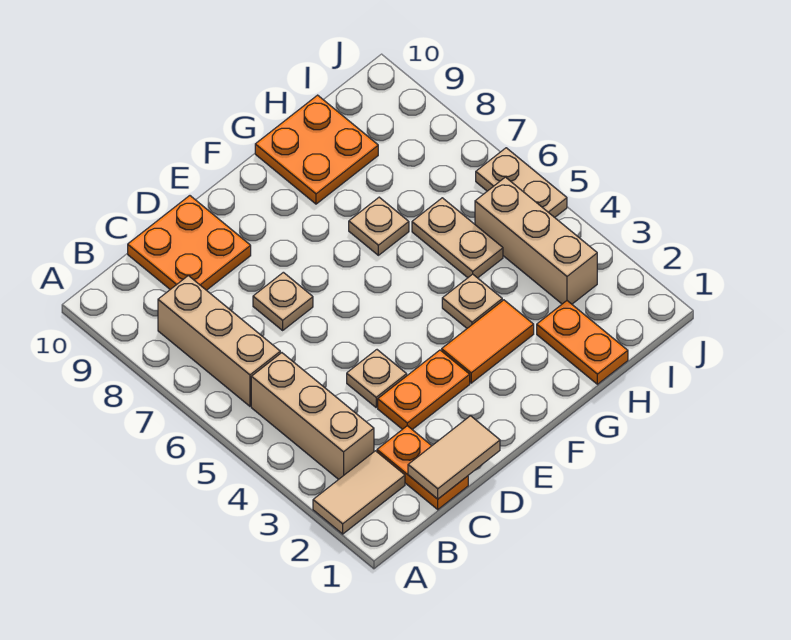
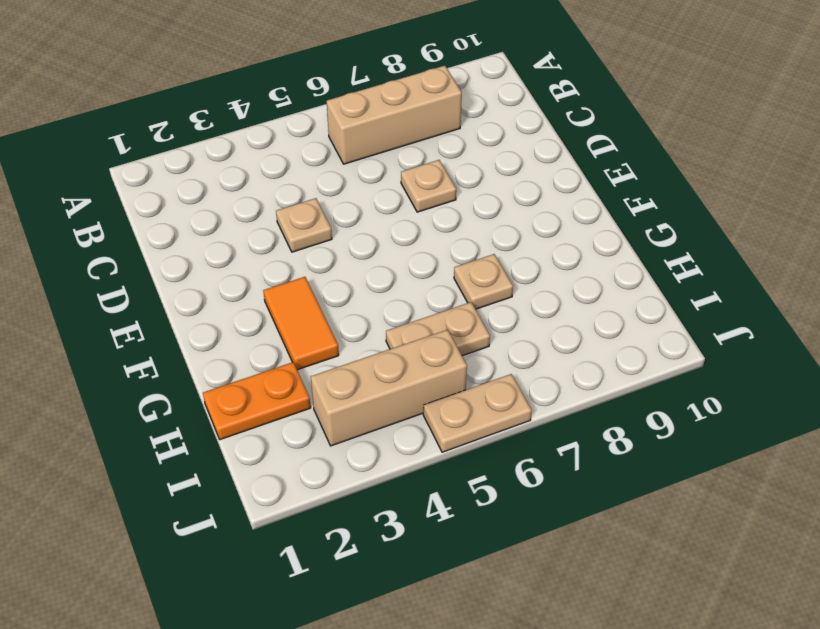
none -> tan 1x2 tile [313,451,405,534]
none -> tan 1x3 brick [251,353,374,479]
none -> orange 1x2 plate [377,426,468,510]

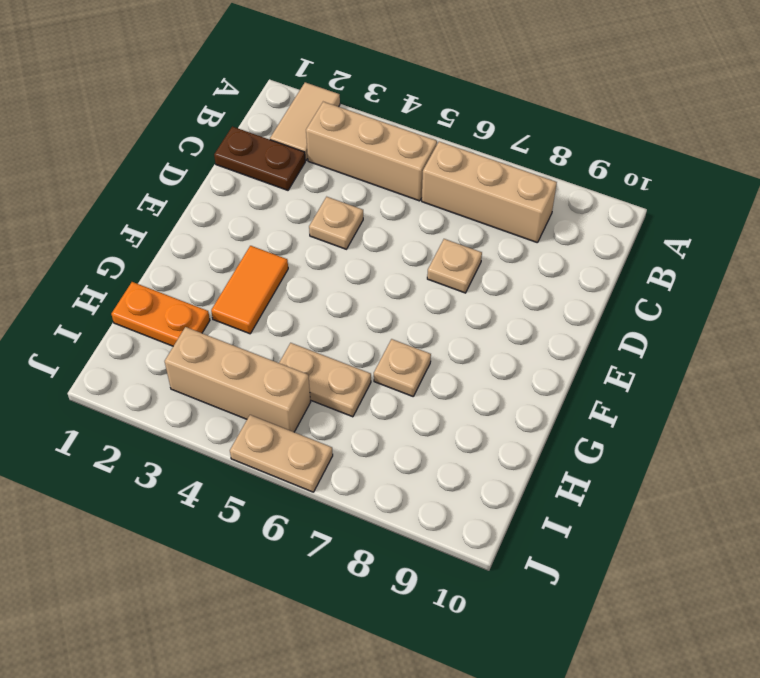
brown 1x2 plate [214,126,305,190] -> orange 1x2 plate [377,426,468,510]
none -> orange 2x2 plate [128,196,251,290]
none -> orange 1x2 plate [378,350,470,429]
none -> tan 1x1 plate [442,274,502,328]

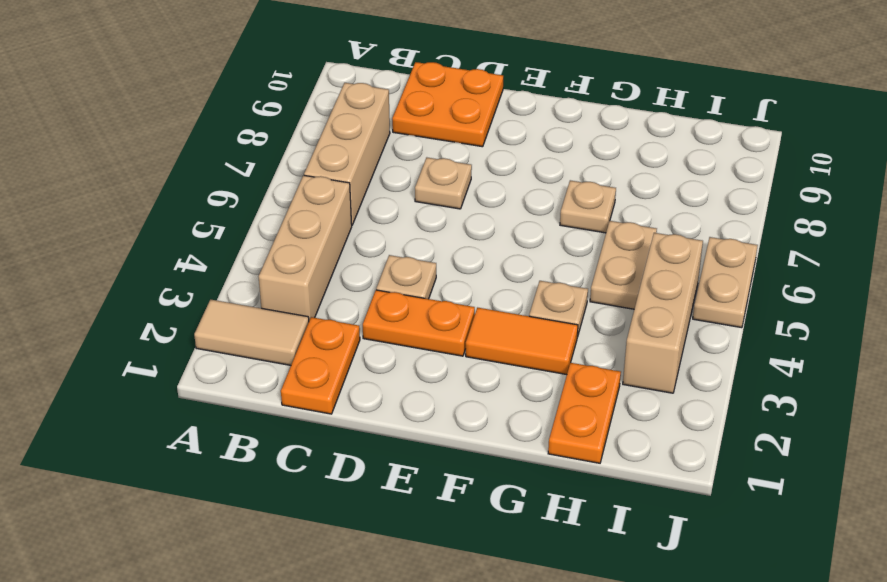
none -> orange 2x2 plate [255,95,378,204]
none -> tan 1x2 tile [408,416,500,499]

